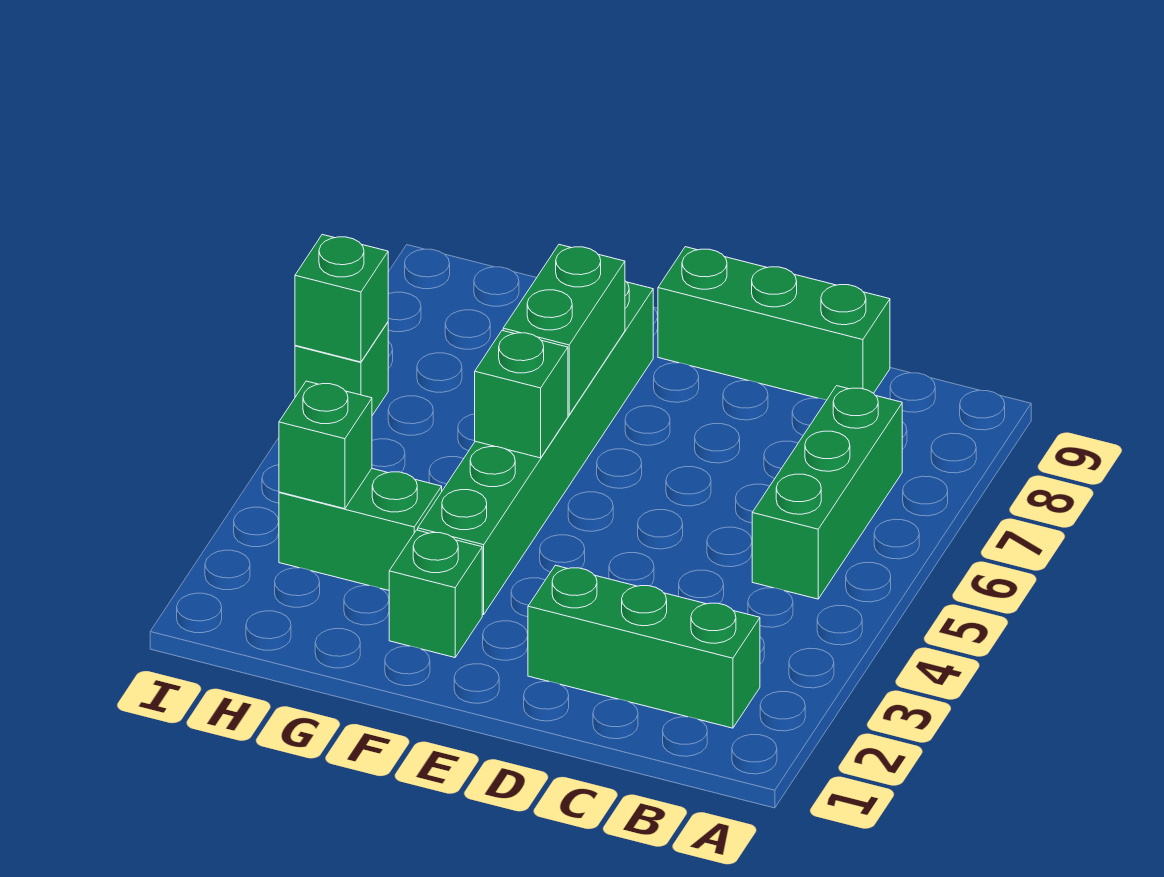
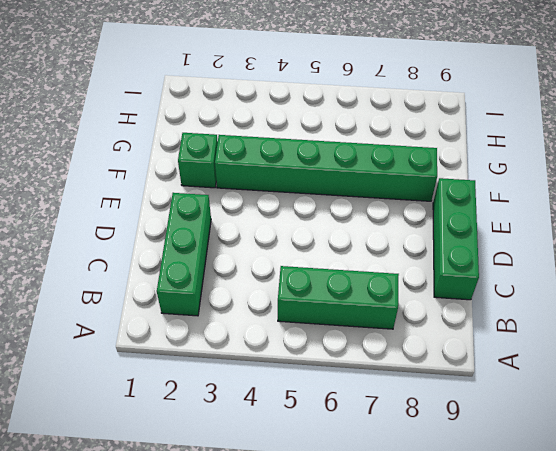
none -> green 1x2 brick [279,469,442,590]
none -> green 1x1 brick [295,322,388,415]

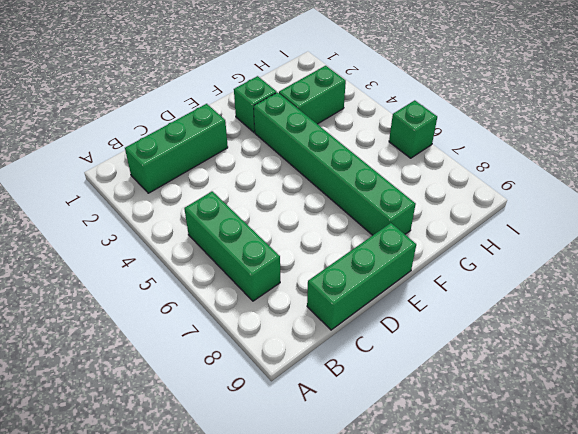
none -> green 1x1 brick [475,331,568,458]
none -> green 1x2 brick [503,245,625,415]

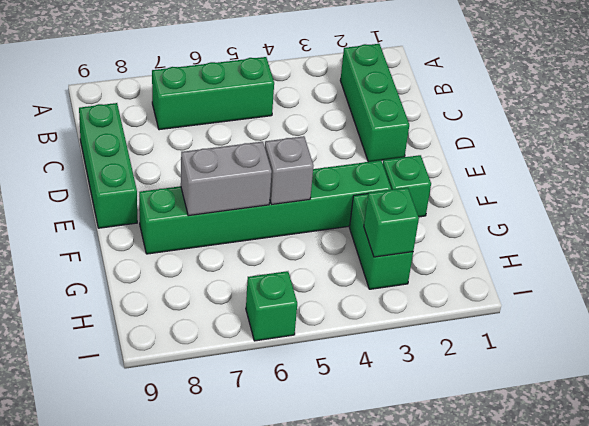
grey 1x1 brick [265,136,313,204] -> green 1x1 brick [475,331,568,458]
grey 1x2 brick [181,142,272,216] -> green 1x2 brick [503,245,625,415]
none -> green 1x1 brick [295,235,388,362]

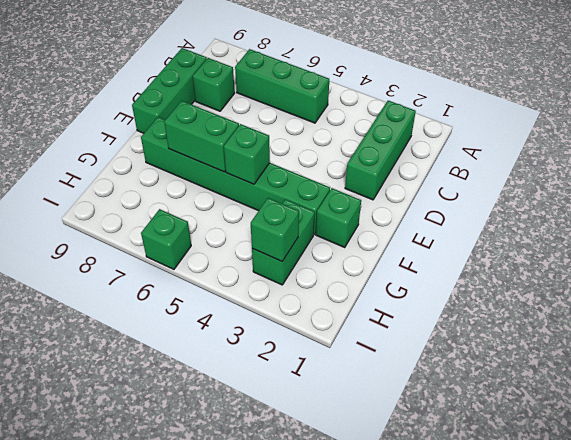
green 1x1 brick [193,58,235,111] -> green 1x1 brick moved to [295,235,388,362]

